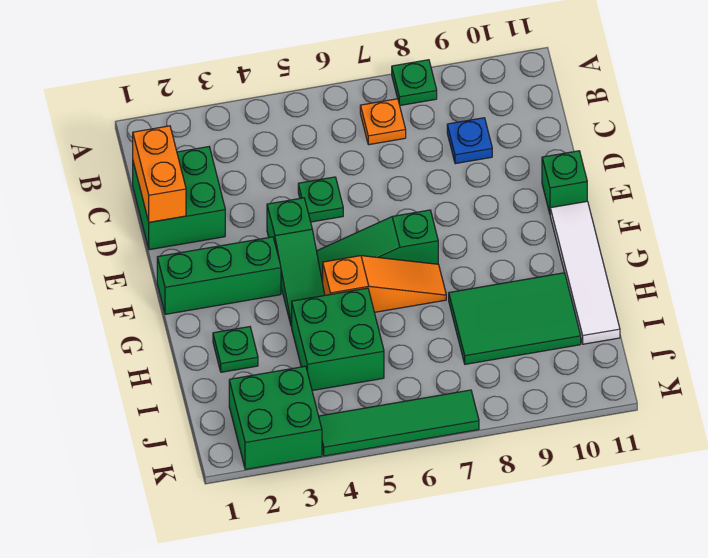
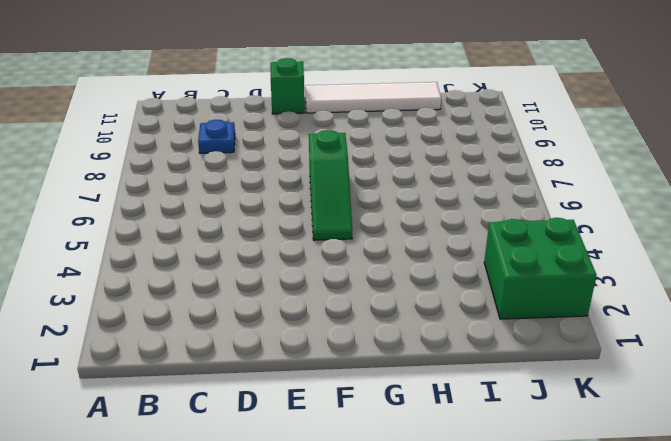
none -> green 1x1 plate [392,60,437,105]
none -> orange 1x1 plate [360,99,406,145]
none -> green 2x2 brick [133,147,225,250]

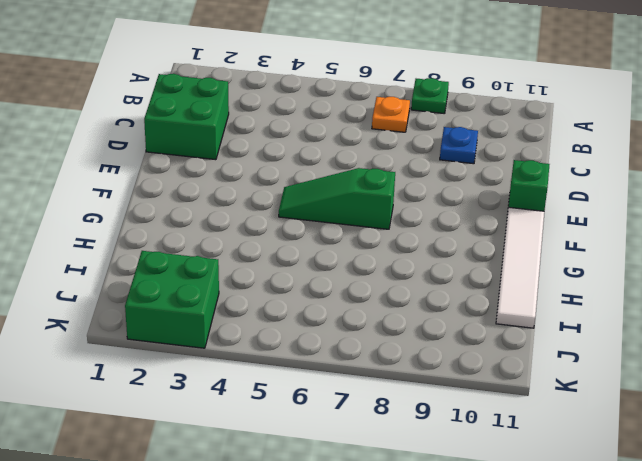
none -> green 1x1 plate [298,177,343,222]
none -> green 1x3 slope [267,198,325,327]
none -> green 1x3 brick [157,237,281,314]

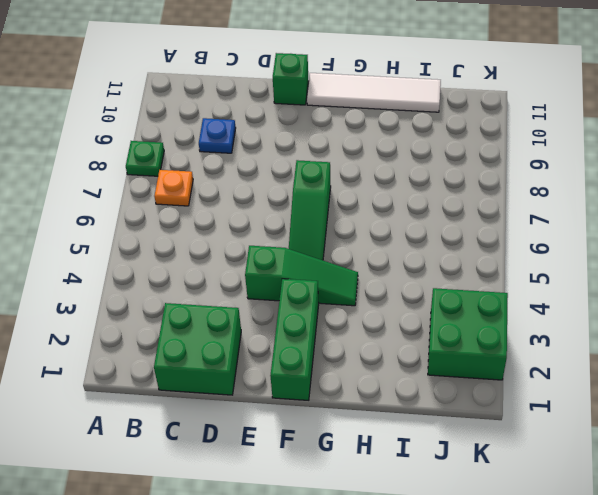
none -> green 1x1 plate [298,177,343,222]
none -> orange 1x3 slope [322,256,446,312]
none -> green 1x1 plate [213,327,258,372]

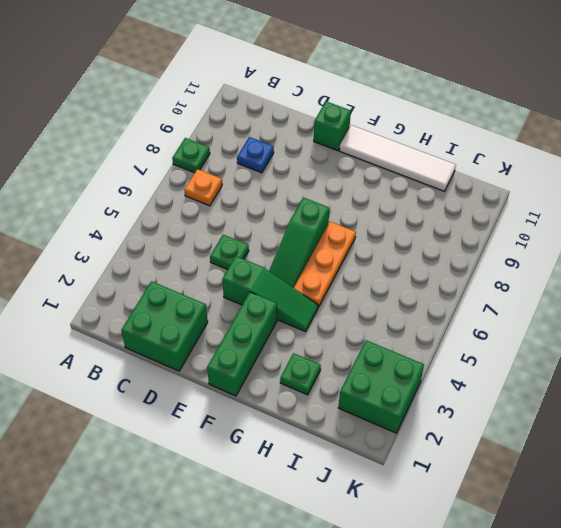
orange 1x3 plate [294,222,356,307] -> orange 1x3 slope [322,256,446,312]
none -> green 2x2 brick [292,288,384,391]
none -> green 2x3 tile [449,273,581,364]
none -> green 1x4 tile [319,390,479,456]

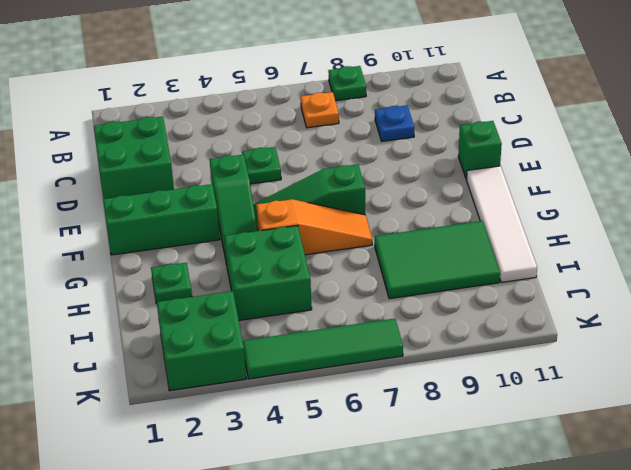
none -> orange 1x2 brick [133,126,186,222]

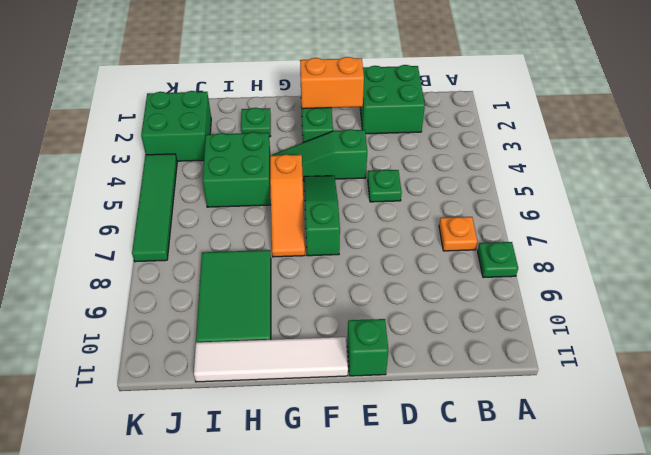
orange 1x2 brick [300,57,364,109] -> orange 1x2 brick moved to [133,126,186,222]
none -> blue 1x1 plate [447,118,492,164]

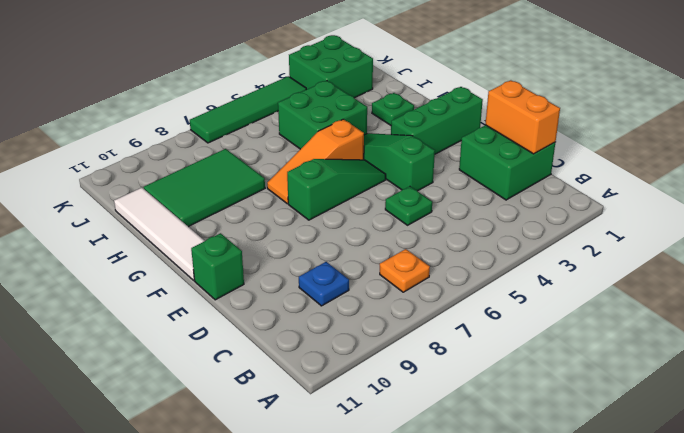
none -> green 1x1 plate [392,60,437,105]

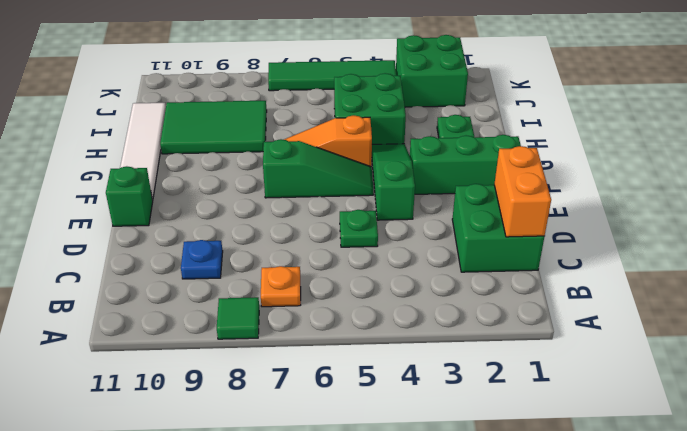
green 1x1 tile [217,297,259,339] -> green 1x1 plate [392,60,437,105]

